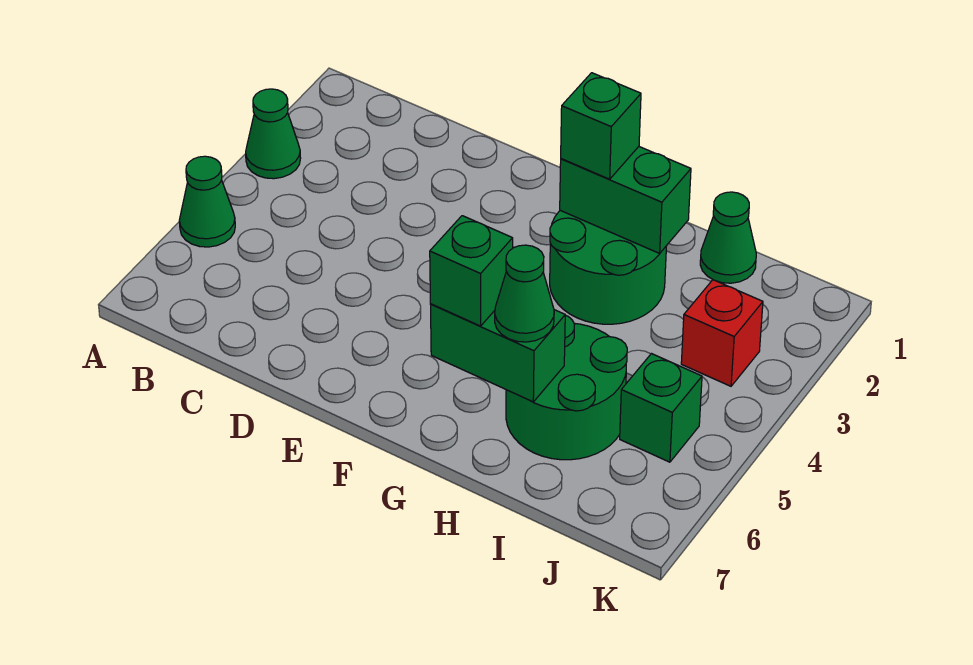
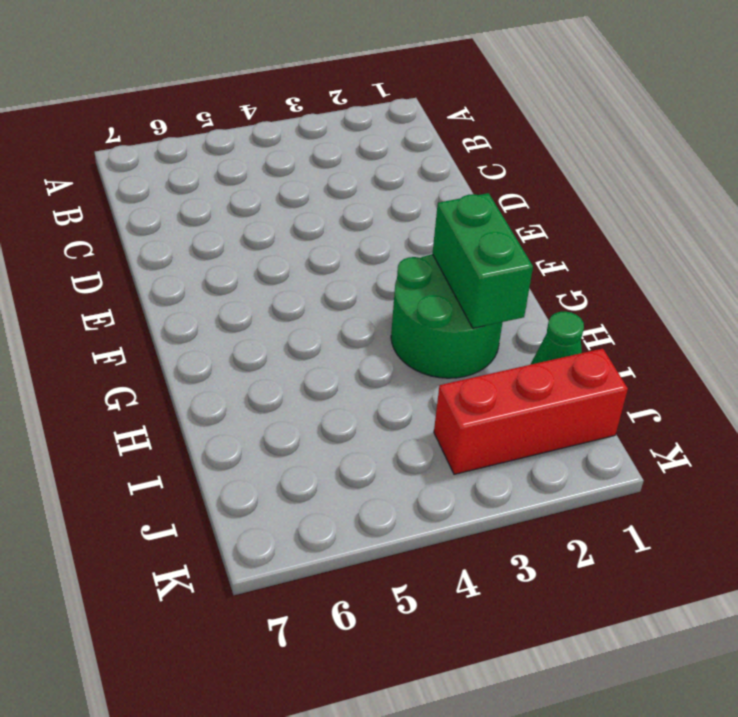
red 1x3 brick [434,349,628,474] -> red 1x1 brick [681,280,763,386]
none -> green 1x1 cone [246,89,301,179]
none -> green 1x1 cone [179,156,235,247]
none -> green 2x2 round brick [506,315,627,460]

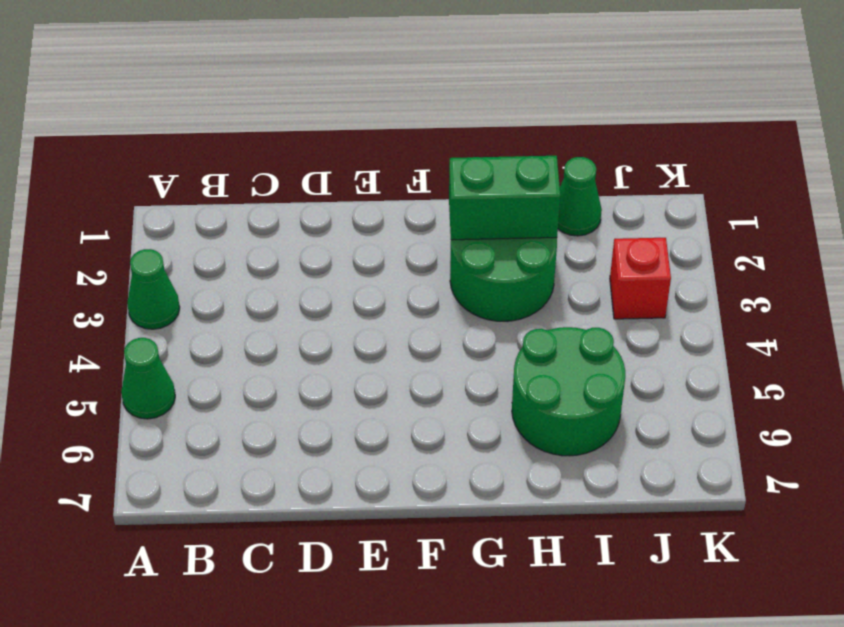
none -> green 1x1 brick [620,354,702,462]
none -> green 1x2 brick [430,304,565,402]
none -> green 1x1 brick [561,73,641,179]

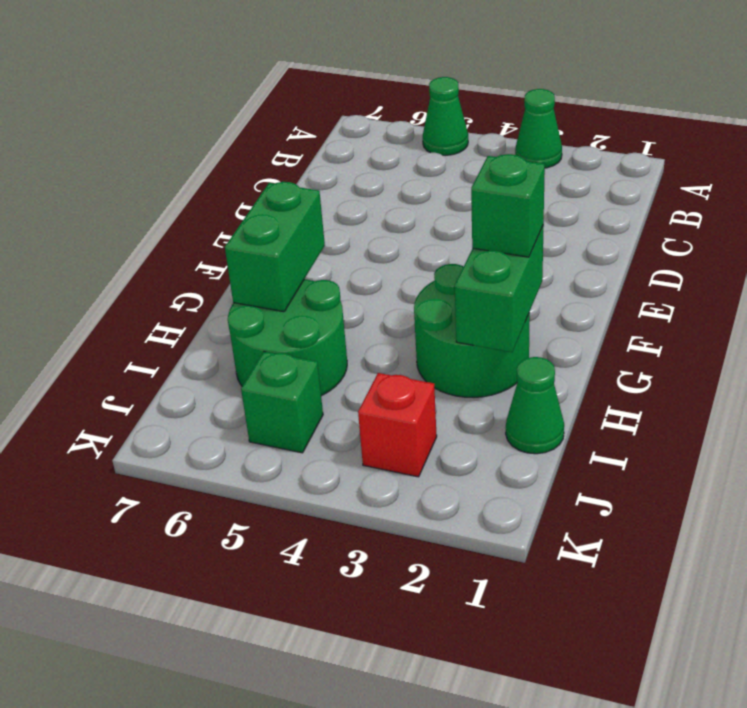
none -> green 1x1 brick [430,216,513,326]
none -> green 1x1 cone [495,245,554,342]

